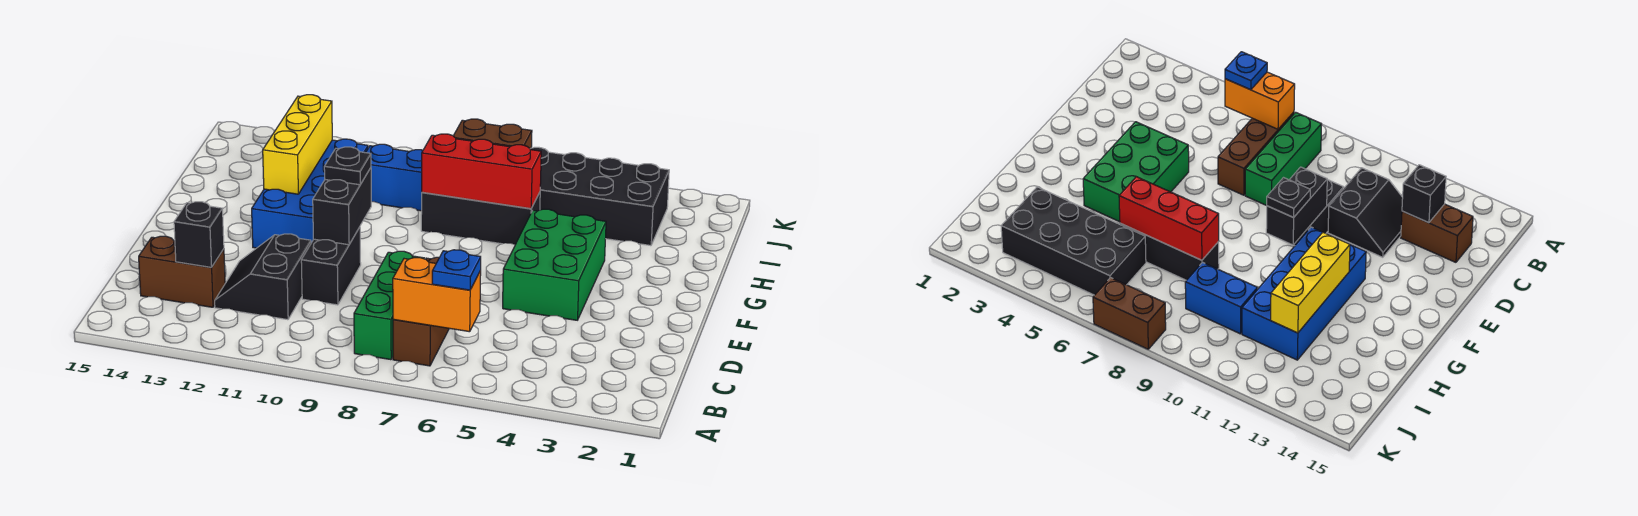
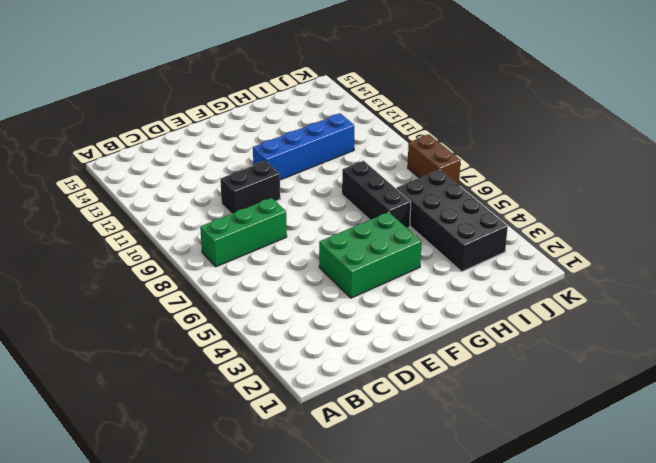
blue 1x4 brick [253,113,354,180] -> blue 2x4 brick [252,139,368,248]
none -> brown 1x3 brick [393,257,449,366]
none -> black 2x2 slope [215,234,311,320]
none -> brown 1x2 brick [139,236,225,307]

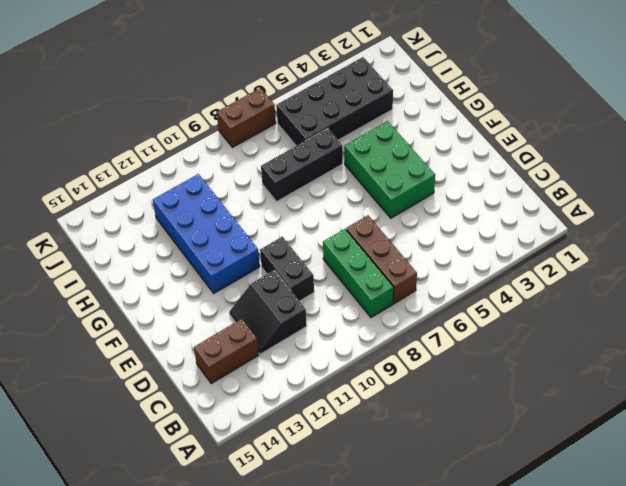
none -> blue 1x2 brick [366,144,423,211]
none -> orange 1x2 brick [393,258,481,332]
none -> black 1x1 brick [174,202,224,267]

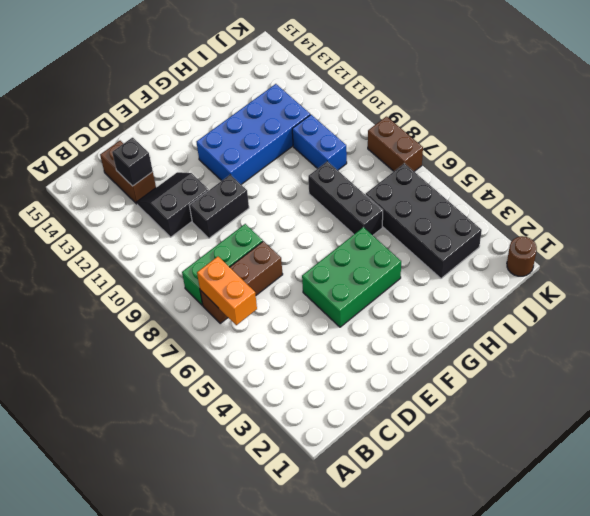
brown 1x1 round brick [507,236,537,276] -> none
none -> black 1x2 brick [313,168,371,245]
none -> yellow 1x3 brick [263,95,332,194]
none -> red 1x3 brick [422,134,541,209]

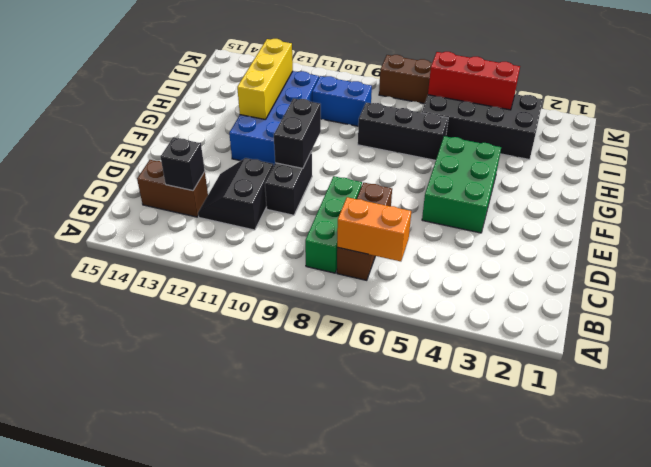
red 1x3 brick [428,52,520,110] -> red 1x3 brick moved to [422,134,541,209]
none -> blue 1x1 plate [432,250,481,290]
none -> black 1x1 plate [324,147,371,185]

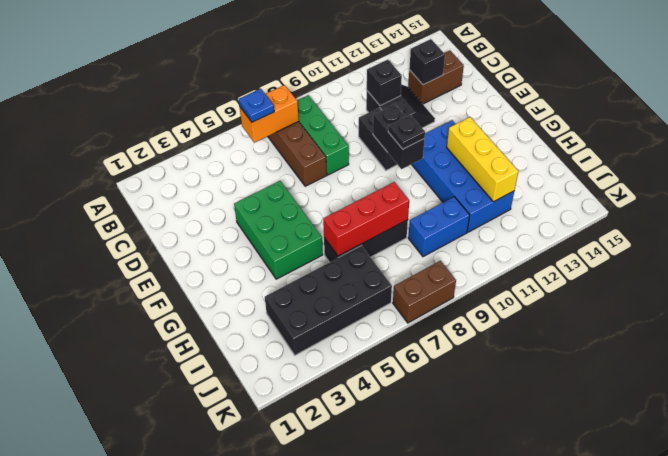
black 1x1 brick [367,60,402,106] -> none

